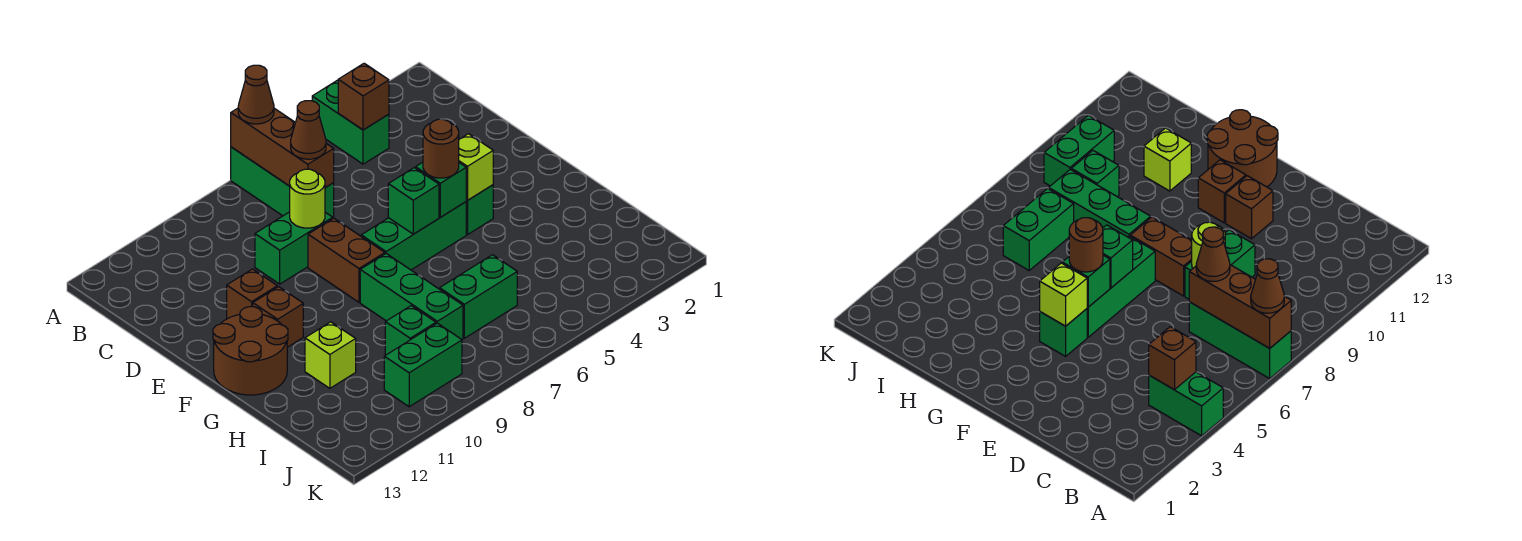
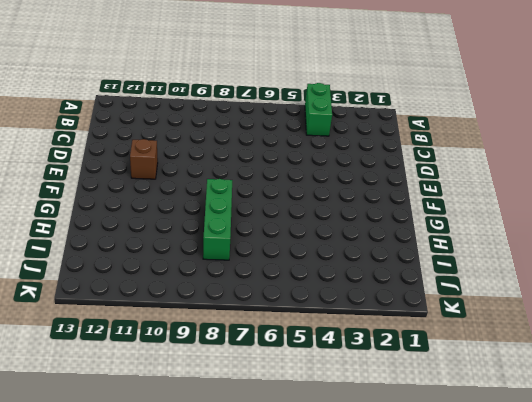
none -> green 1x3 brick [231,147,334,217]
none -> green 1x2 brick [255,212,333,284]
none -> brown 1x2 brick [308,218,385,302]

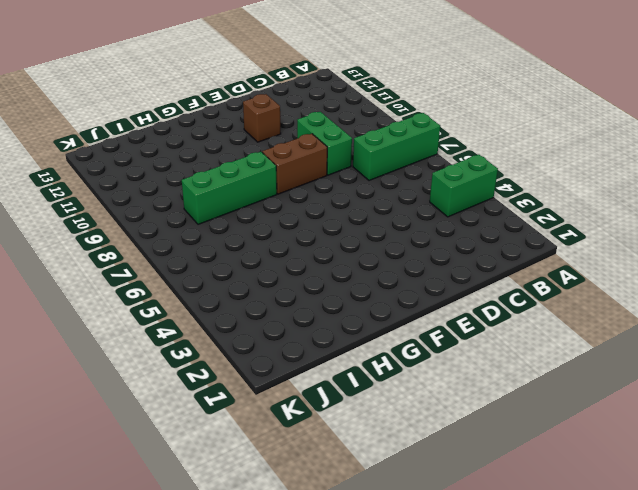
none -> green 1x1 brick [466,185,493,235]
none -> green 1x3 brick [361,202,466,270]
none -> brown 1x1 brick [253,287,303,347]

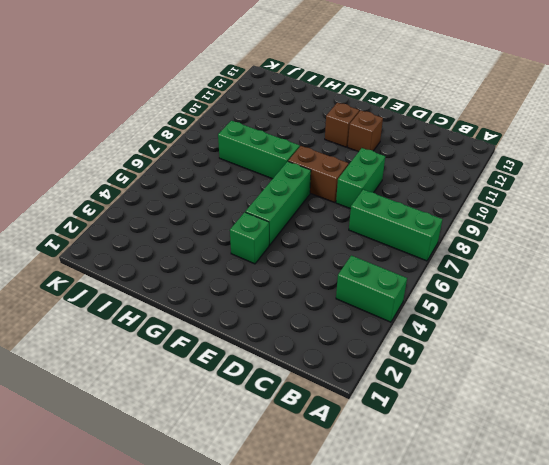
none -> brown 2x2 round brick [213,307,288,395]
none -> lime 1x1 brick [305,322,356,388]
none -> green 1x2 brick [440,255,517,338]

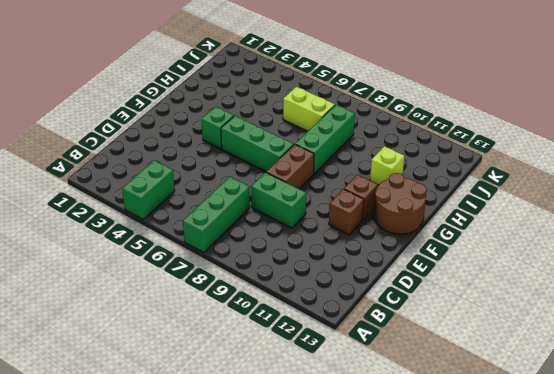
lime 1x2 brick [283,87,335,131] -> green 1x2 brick [440,255,517,338]
none -> green 1x1 brick [385,306,436,355]
none -> green 1x2 brick [384,323,462,407]
none -> brown 1x3 brick [231,108,334,188]

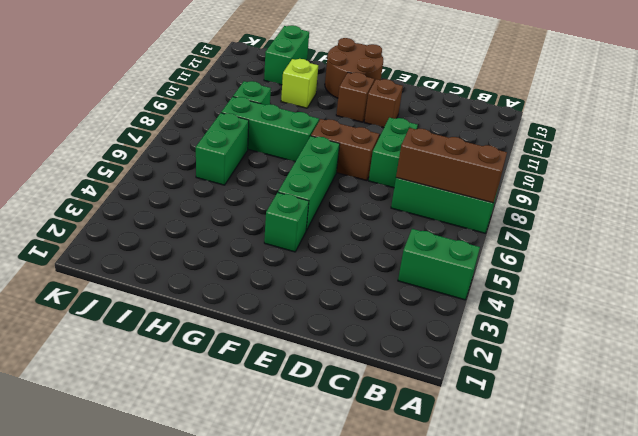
green 1x2 brick [264,25,309,85] -> green 1x2 brick moved to [384,323,462,407]
none -> brown 1x1 brick [338,63,389,130]
none -> lime 1x1 round brick [290,169,325,228]
none -> lime 1x1 brick [459,134,493,200]

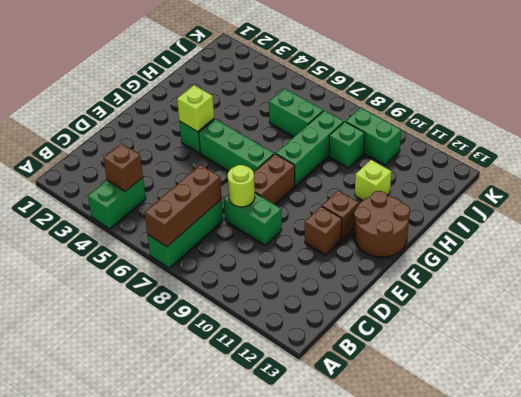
none -> green 1x1 brick [416,162,466,217]
none -> green 1x1 brick [388,168,439,234]
none -> brown 1x1 cone [238,65,274,124]

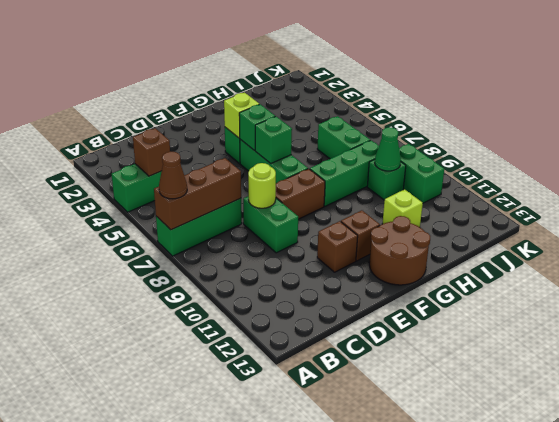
green 1x1 cone [375,127,401,171] -> none
none -> brown 1x1 cone [291,101,326,159]
none -> brown 1x1 round brick [423,119,459,178]

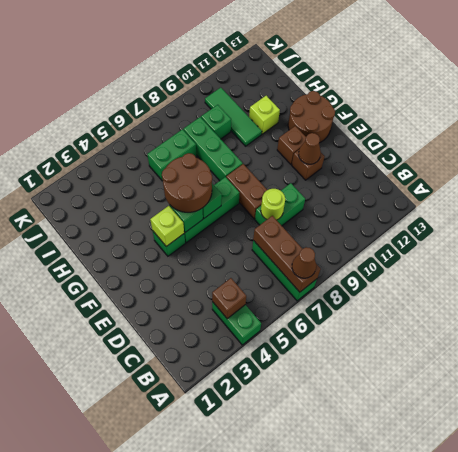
brown 1x1 cone [299,133,321,164] -> brown 1x1 cone moved to [291,101,326,159]
brown 2x2 round brick [162,153,212,212] -> brown 1x1 round brick [423,119,459,178]
green 1x3 tile [205,88,262,146] -> green 1x2 brick [384,323,462,407]

